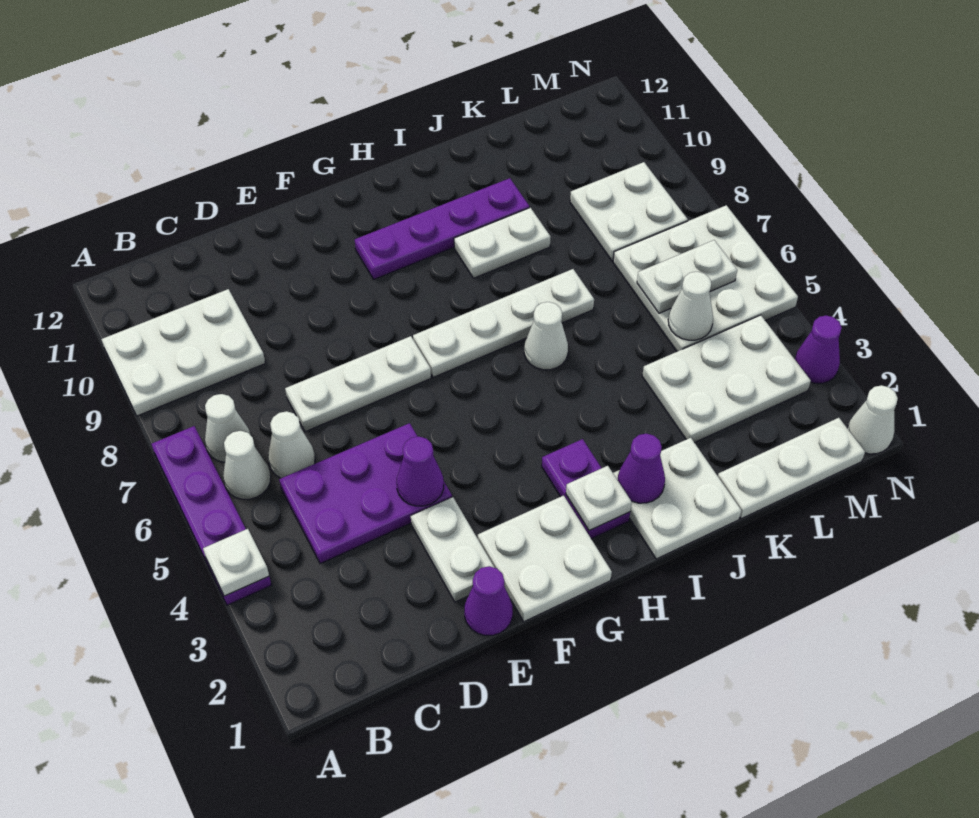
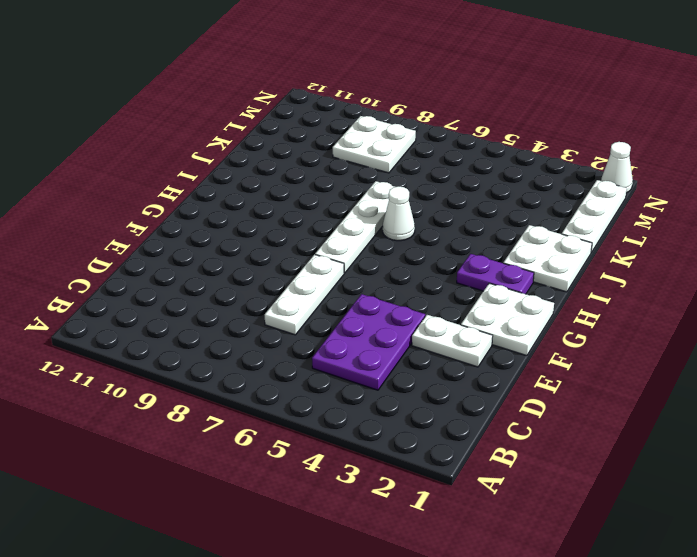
none -> purple 1x4 plate [152,426,271,605]
none -> white 2x3 plate [101,289,265,416]
none -> white 1x1 cone [223,431,271,499]

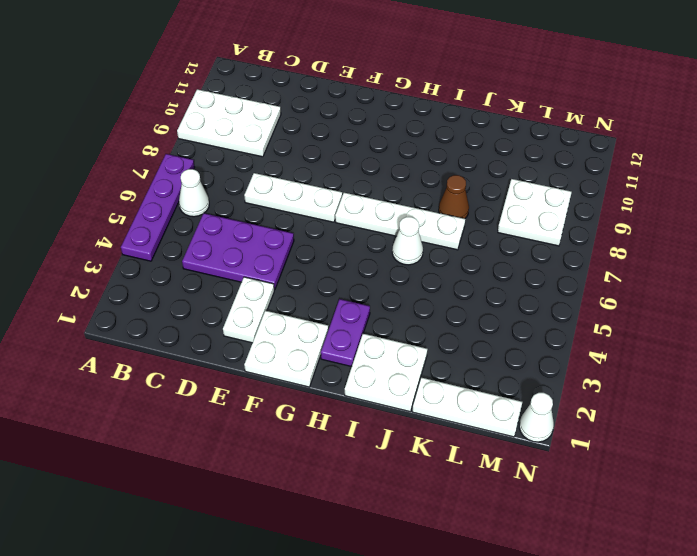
brown 1x1 cone [439,175,469,219] -> none
none -> white 1x1 cone [205,394,251,462]
none -> white 1x1 cone [268,411,315,478]
none -> purple 1x1 cone [464,566,513,635]

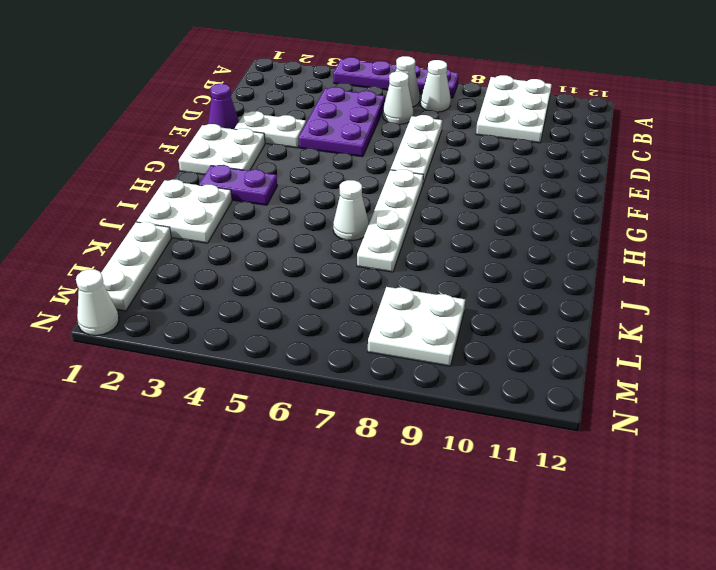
none -> purple 1x4 plate [355,178,529,279]
none -> white 1x2 plate [454,208,551,278]
none -> white 2x3 plate [642,315,811,443]

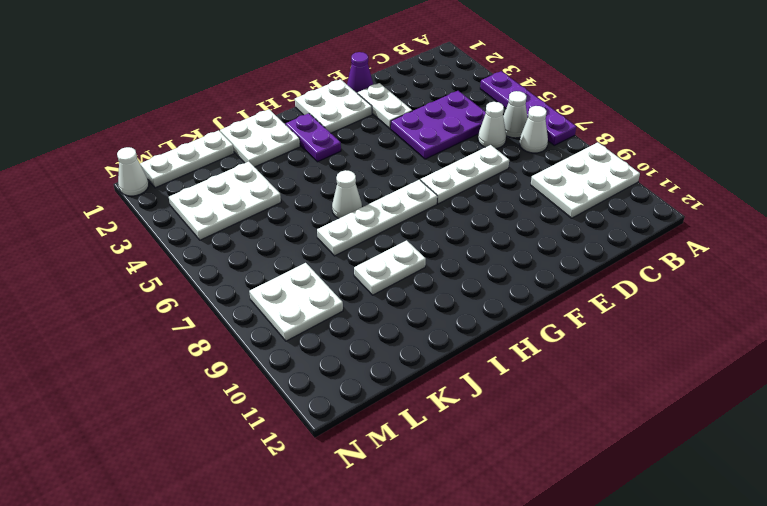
none -> purple 1x4 plate [355,178,529,279]
none -> white 3x3 plate [613,205,798,351]
none -> purple 1x1 cone [795,316,842,383]

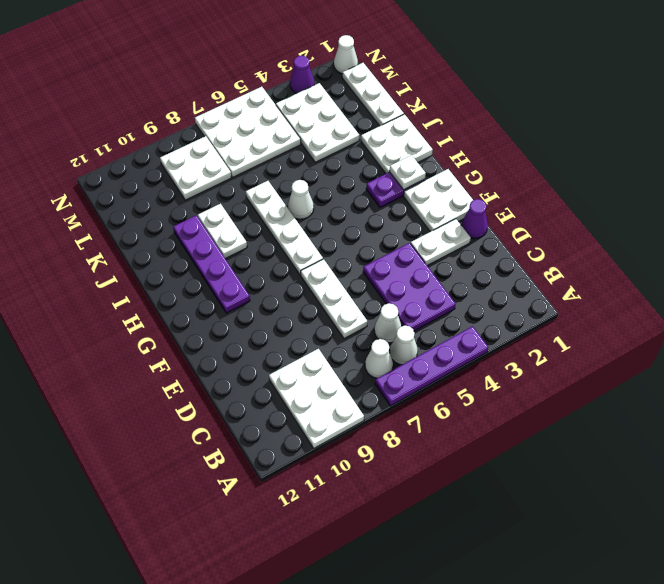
none -> white 1x1 plate [203,529,269,596]
none -> purple 1x1 cone [397,437,444,506]
none -> purple 1x1 cone [618,434,665,503]

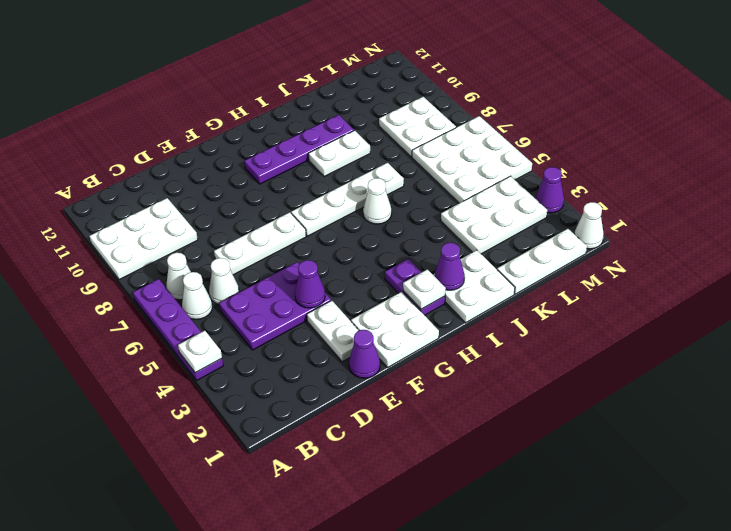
none -> white 1x1 cone [668,272,713,340]
none -> white 1x2 plate [637,240,737,313]

